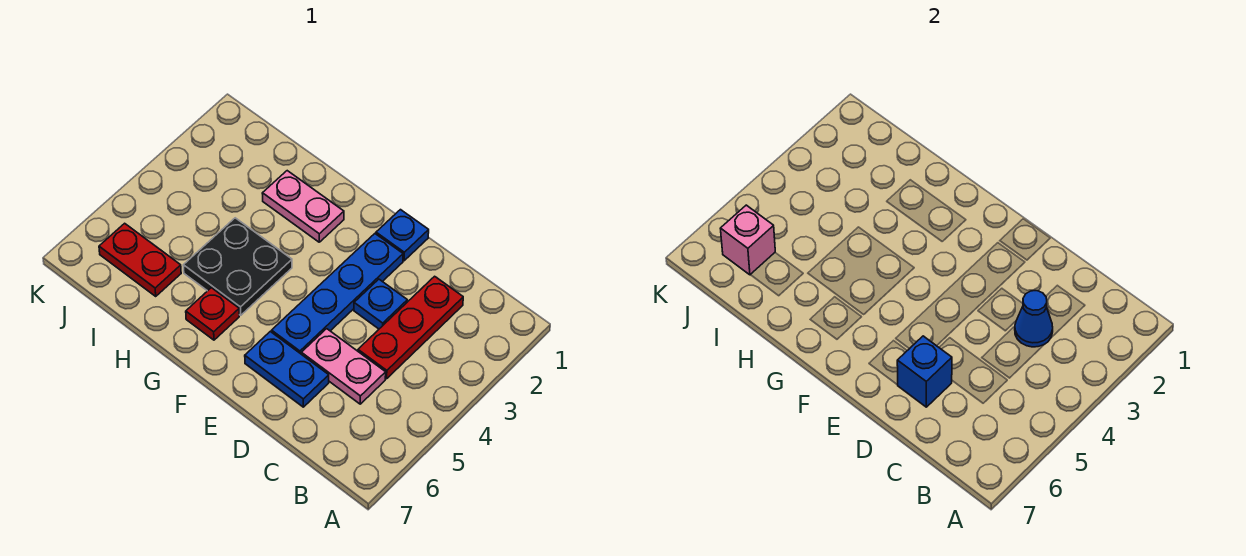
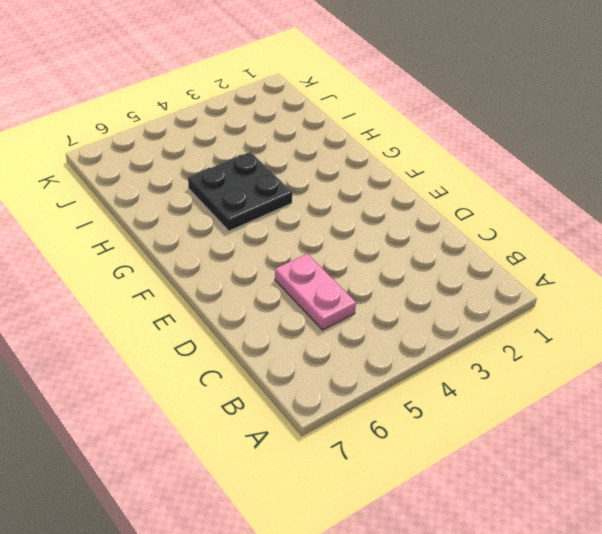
none -> red 1x3 plate [358,276,463,379]
none -> blue 1x1 plate [354,279,407,329]
none -> blue 1x2 plate [245,331,329,407]

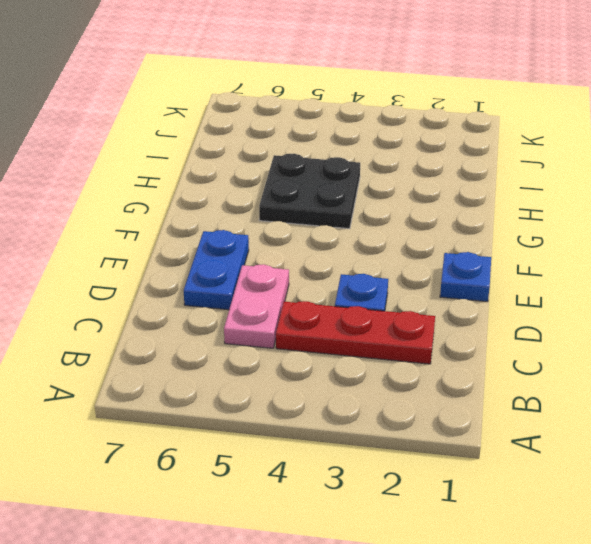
none -> blue 1x4 plate [272,234,403,354]
none -> pink 1x2 plate [262,171,344,242]
none -> red 1x1 plate [186,288,239,340]

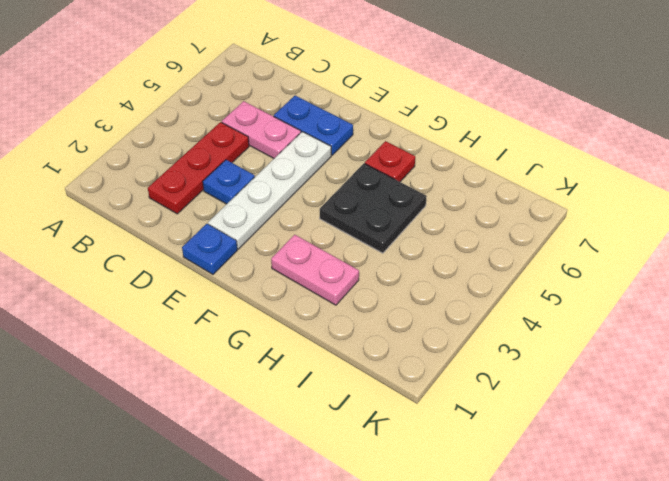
white 1x4 plate [208,132,331,249] -> blue 1x4 plate [272,234,403,354]
none -> red 1x2 plate [99,223,181,296]
none -> blue 1x1 cone [1015,291,1053,347]
none -> blue 1x1 brick [897,336,952,407]

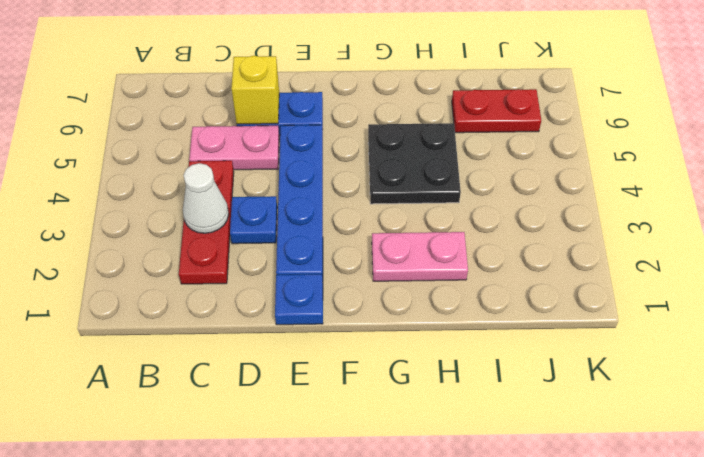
white 1x1 cone [183,163,229,233] -> blue 1x1 cone [1015,291,1053,347]
yellow 1x1 brick [231,56,279,124] -> blue 1x1 brick [897,336,952,407]
none -> red 1x1 plate [186,288,239,340]
none -> pink 1x1 brick [720,205,775,275]

